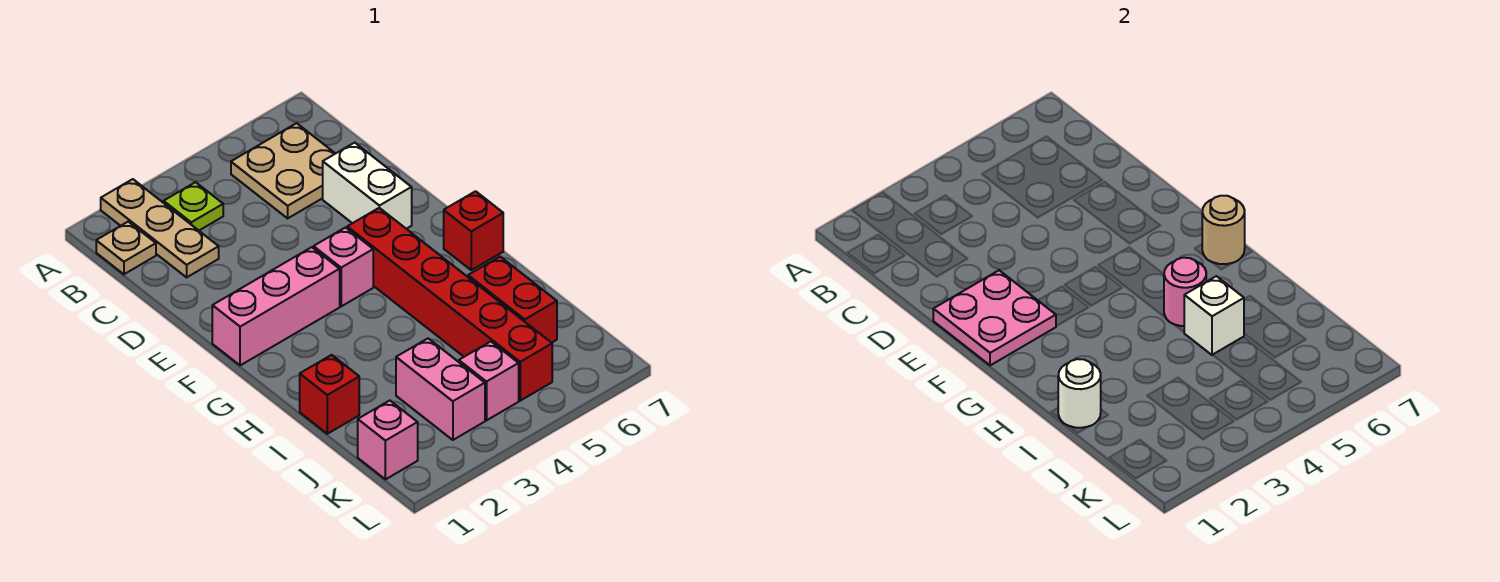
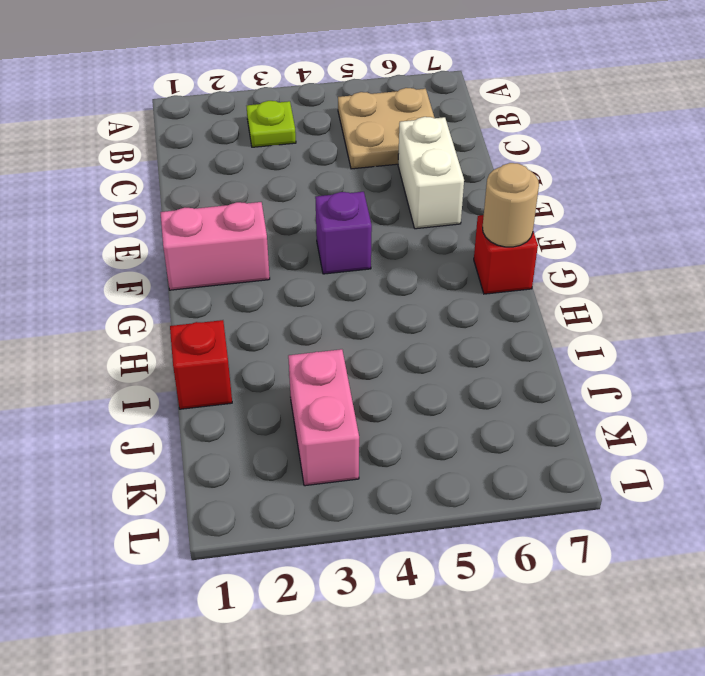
pink 1x2 brick [160,202,270,290] -> pink 1x3 brick [212,247,340,365]
purple 1x1 brick [315,192,372,274] -> pink 1x1 brick [314,228,373,306]
none -> tan 1x3 plate [101,179,219,277]
none -> tan 1x1 plate [96,222,156,274]
none -> red 1x6 brick [347,208,552,401]

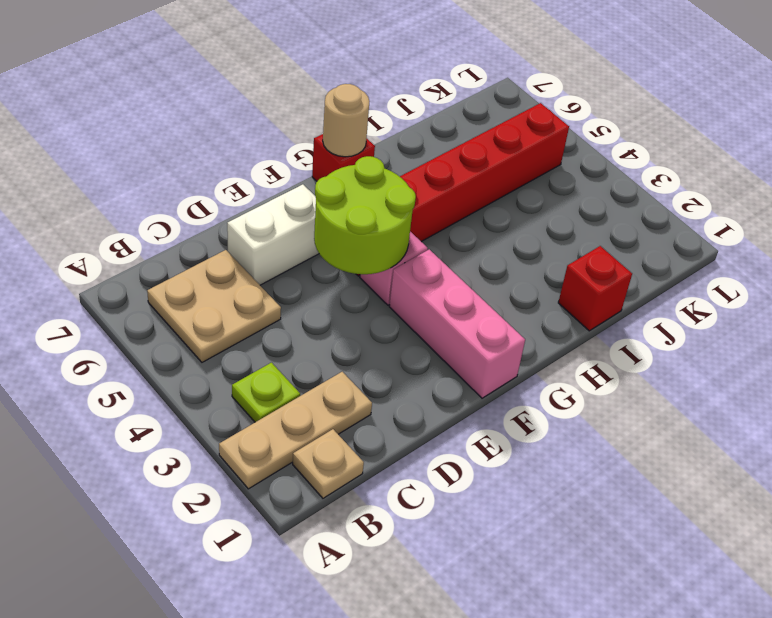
lime 2x2 round brick [314,156,416,274] -> none
none -> red 1x2 brick [468,257,557,343]
none -> pink 1x2 brick [396,338,485,440]
none -> pink 1x1 brick [358,401,418,479]

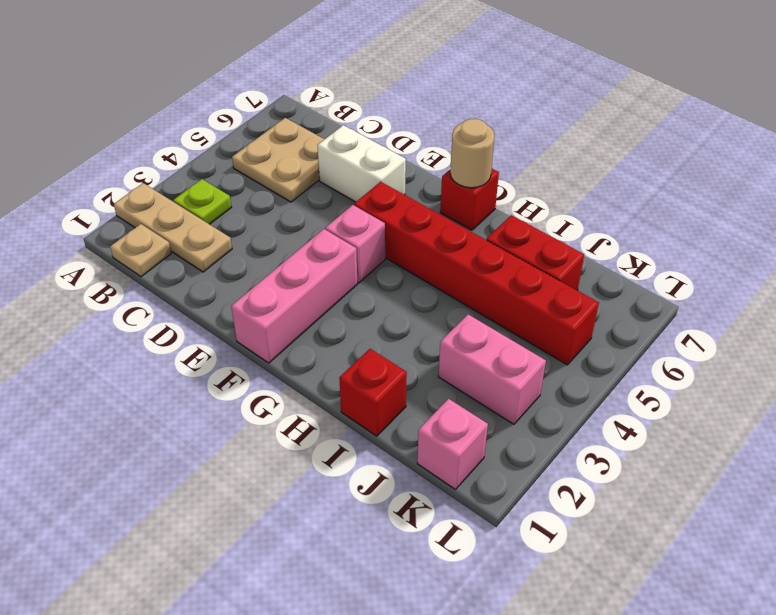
none -> pink 1x1 brick [459,342,519,420]
none -> pink 2x2 plate [933,270,1056,365]
none -> pink 1x1 round brick [1164,258,1206,326]

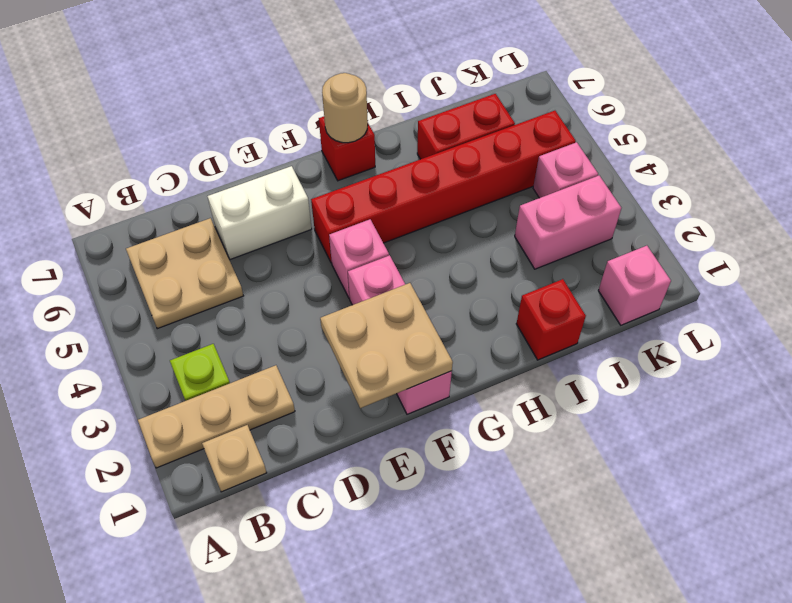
tan 2x2 plate [320,283,453,408] -> pink 2x2 plate [933,270,1056,365]
none -> pink 1x1 round brick [1164,258,1206,326]
none -> white 1x1 round brick [1058,359,1101,428]
none -> white 1x1 brick [1184,276,1244,355]

